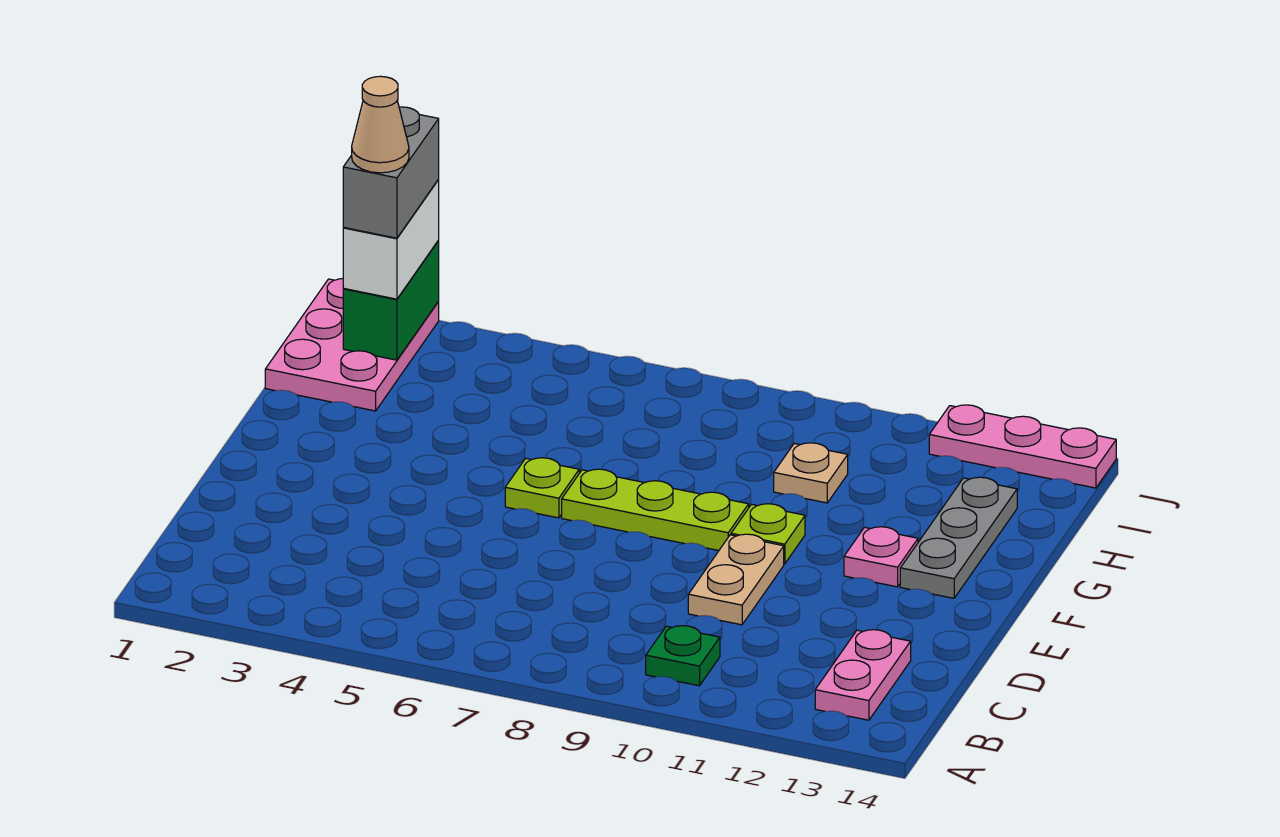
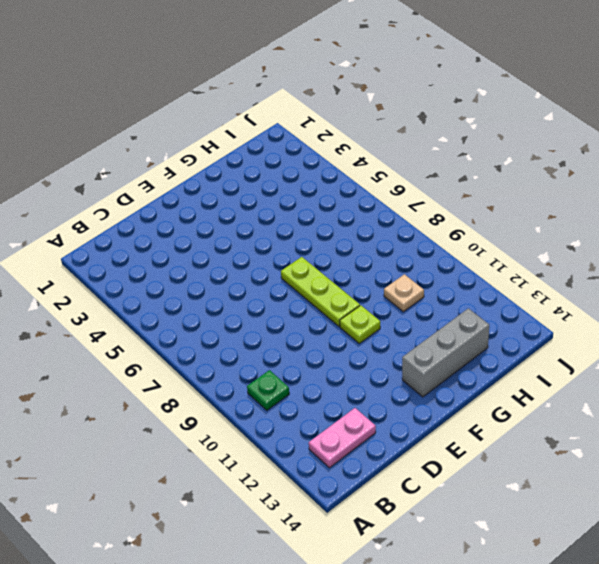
grey 1x3 brick [402,308,489,397] -> grey 1x3 plate [900,477,1017,598]
none -> tan 1x2 plate [688,534,784,625]
none -> lime 1x1 plate [505,458,579,518]
none -> pink 1x1 plate [844,527,918,587]

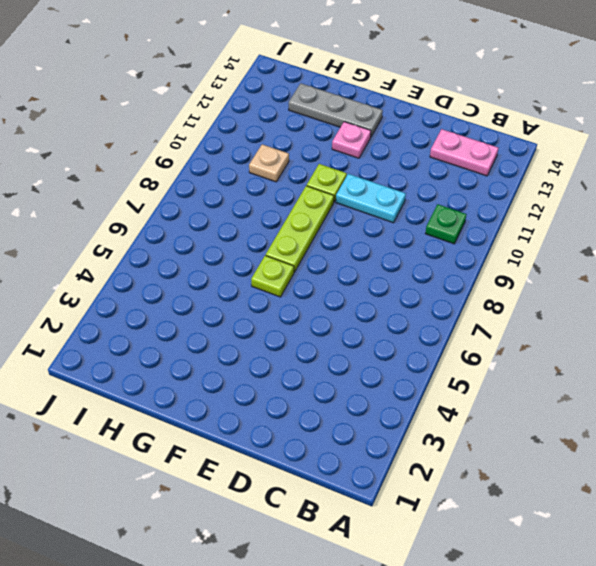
cyan 1x2 plate [336,174,406,223] -> tan 1x2 plate [688,534,784,625]
none -> pink 2x3 plate [265,279,439,411]
none -> pink 1x3 plate [929,405,1116,488]
none -> green 1x2 brick [343,241,439,360]

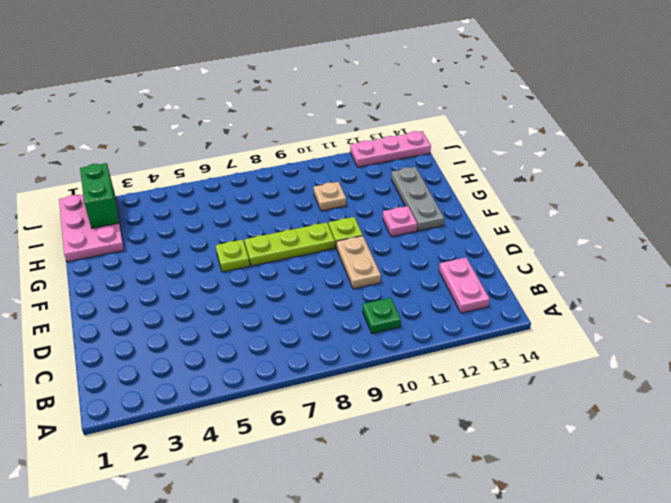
none -> white 1x2 brick [343,180,439,299]
none -> grey 1x2 brick [343,107,439,238]
none -> tan 1x1 cone [352,76,409,173]

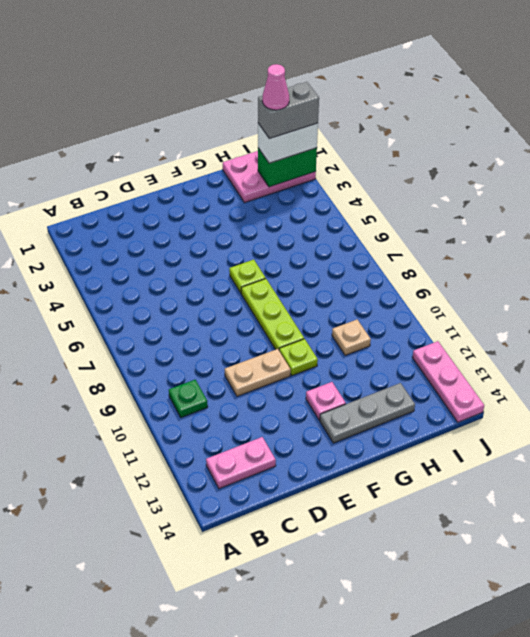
pink 1x1 cone [262,64,289,110] -> tan 1x1 cone [352,76,409,173]

